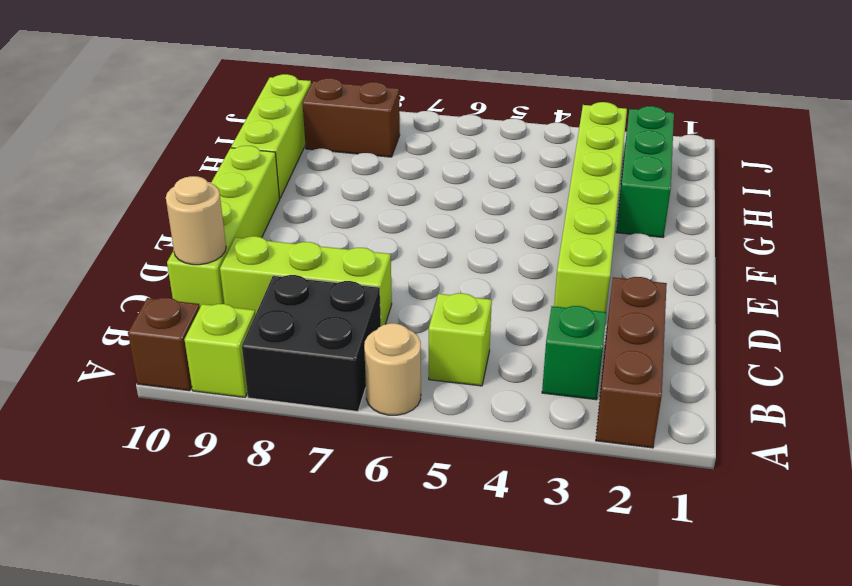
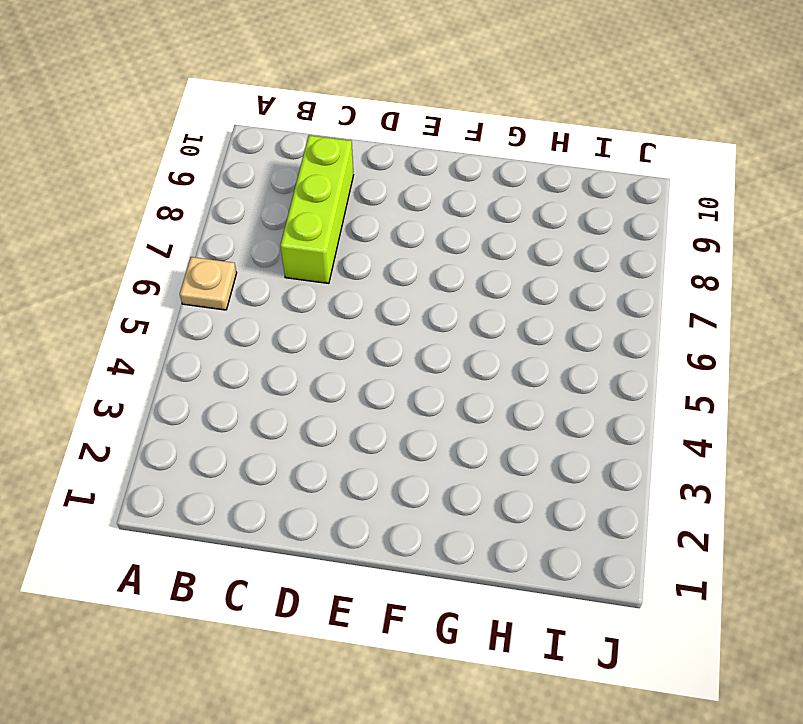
tan 1x1 plate [180,257,237,310] -> tan 1x1 round brick [364,323,421,415]
none -> brown 1x3 brick [596,277,667,448]
none -> black 2x2 brick [242,275,381,411]
none -> lime 1x1 brick [184,304,255,397]

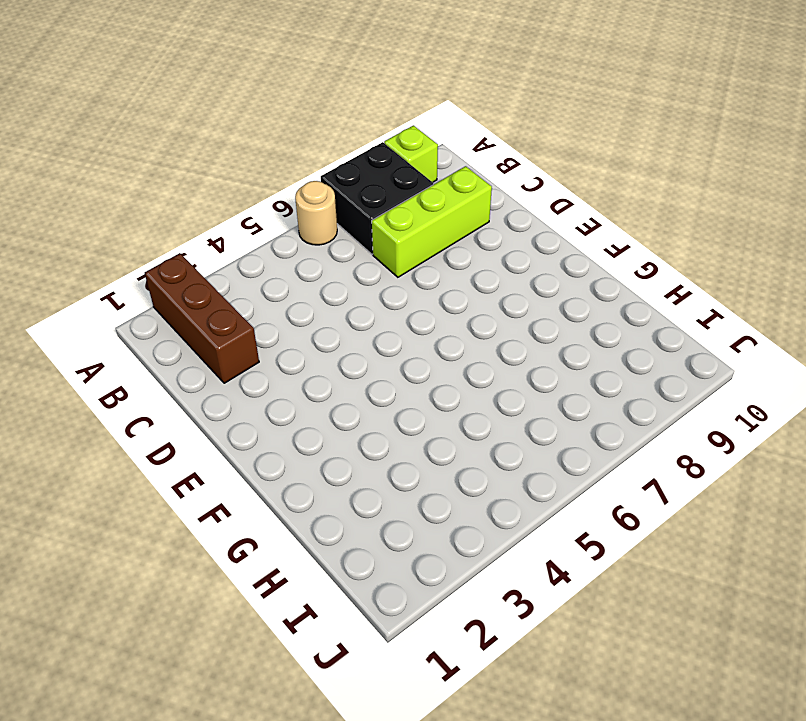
none -> brown 1x1 brick [128,298,200,391]
none -> green 1x1 brick [542,306,607,400]
none -> lime 1x1 brick [429,293,492,386]

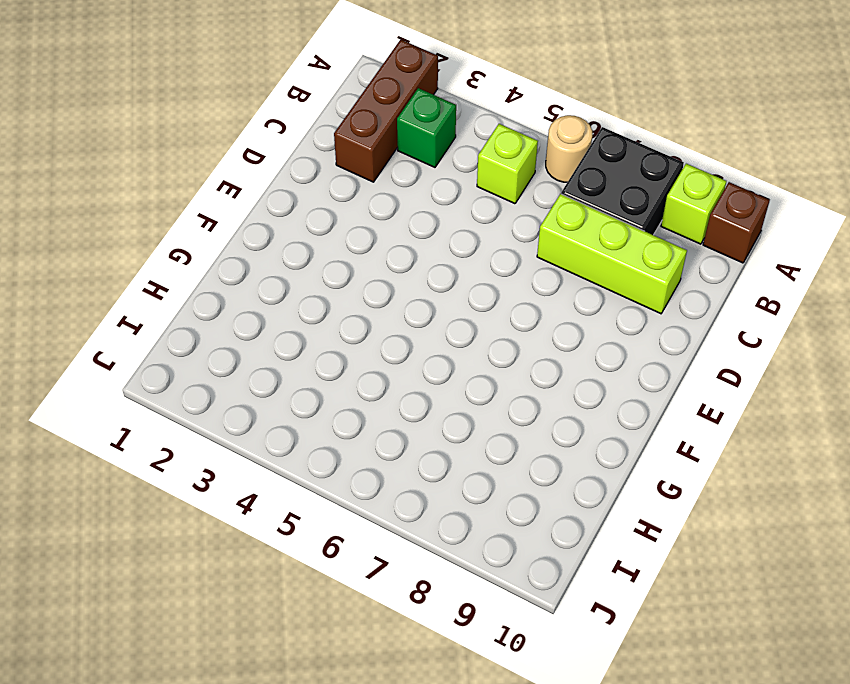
none -> lime 1x4 brick [167,146,279,307]
none -> lime 1x6 brick [554,102,627,312]
none -> green 1x3 brick [616,106,674,237]

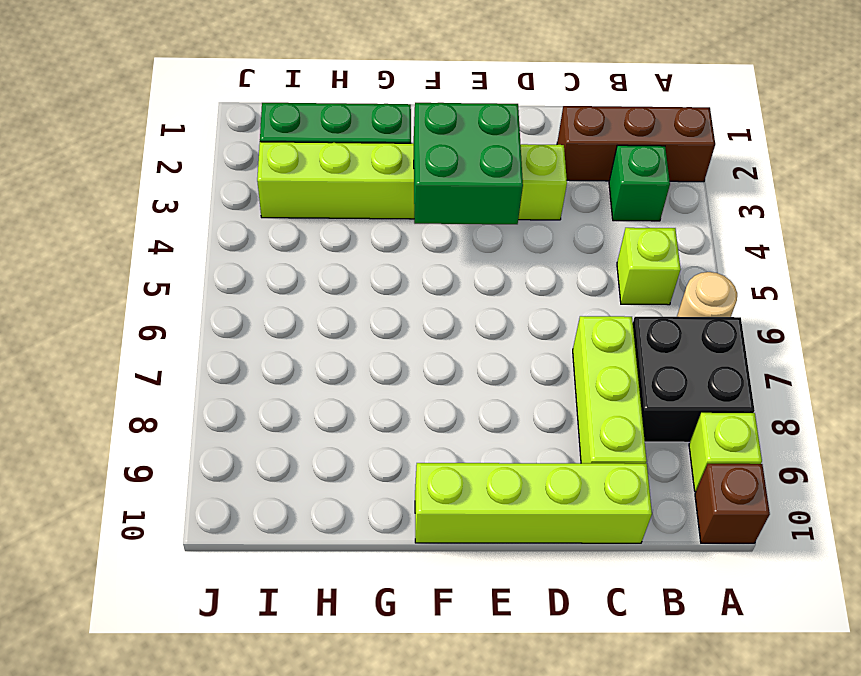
green 2x2 brick [414,103,523,224] -> none
none -> lime 1x3 brick [231,74,311,199]
none -> brown 1x2 brick [303,78,400,157]
none -> tan 1x1 round brick [166,176,226,265]

